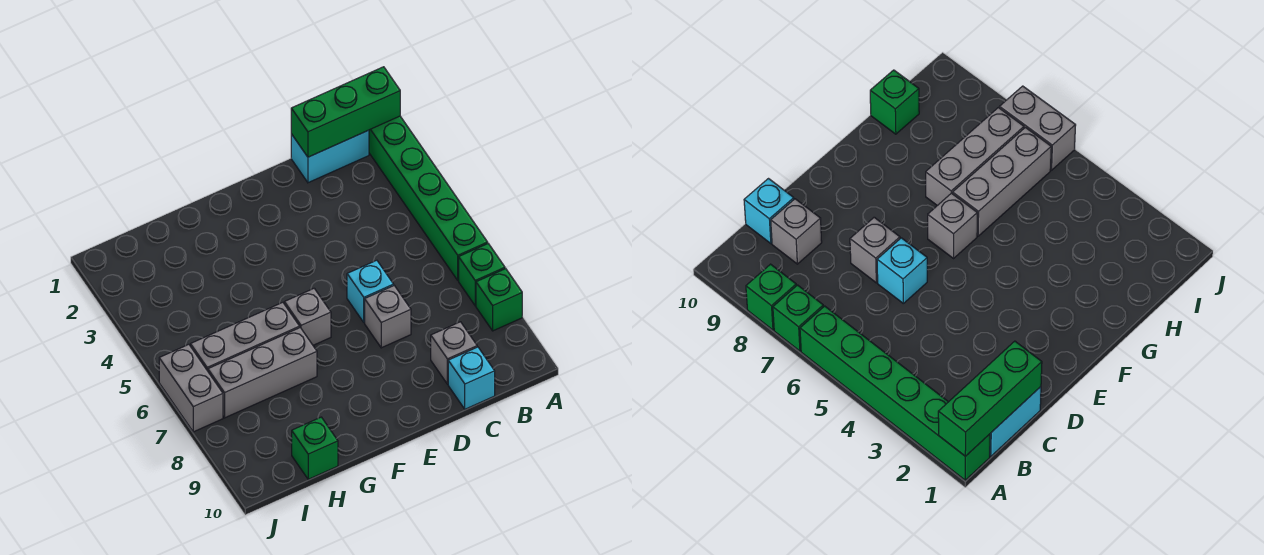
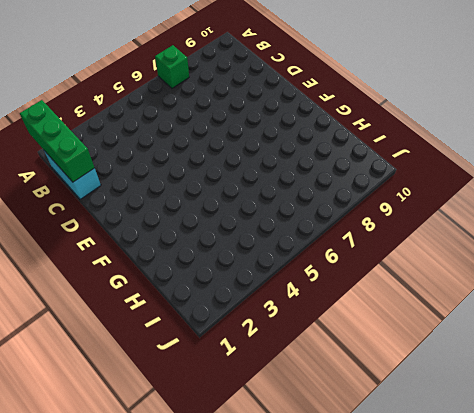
none -> green 1x6 brick [369,116,488,280]
none -> green 1x1 brick [476,269,522,331]
none -> grey 1x1 brick [431,322,477,384]

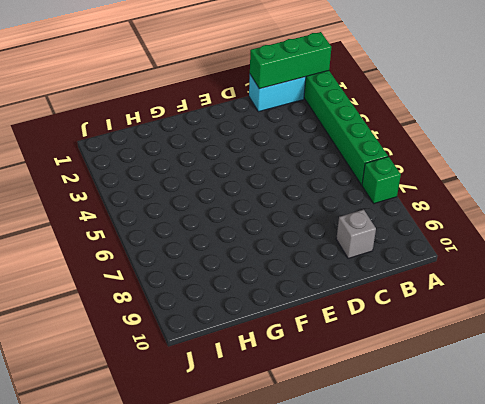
none -> green 1x1 brick [476,269,522,331]
none -> cyan 1x1 brick [448,347,495,409]
none -> cyan 1x1 brick [347,260,394,322]

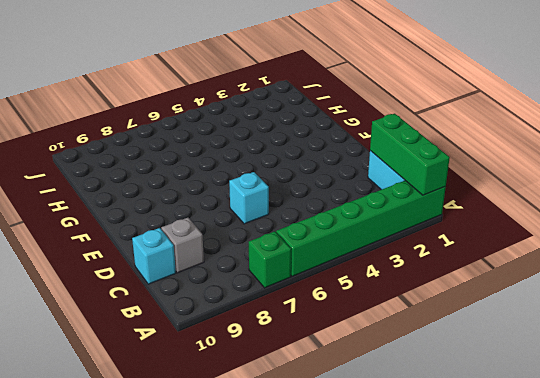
none -> green 1x1 brick [476,269,522,331]
none -> grey 1x1 brick [365,286,411,348]
none -> grey 1x1 brick [284,289,331,345]

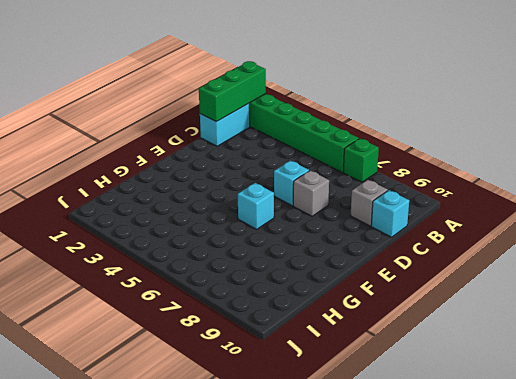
cyan 1x1 brick [238,183,274,229] -> grey 1x1 brick [284,289,331,345]
none -> green 1x1 brick [476,269,522,331]
none -> grey 1x3 brick [191,302,300,371]
none -> grey 1x3 brick [208,328,317,418]

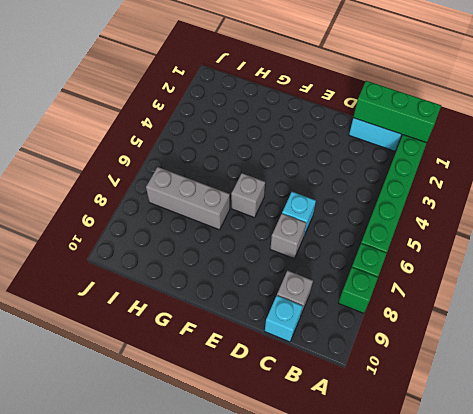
none -> grey 1x3 brick [191,302,300,371]
none -> green 1x1 brick [292,417,338,479]
none -> grey 1x2 brick [159,344,223,432]

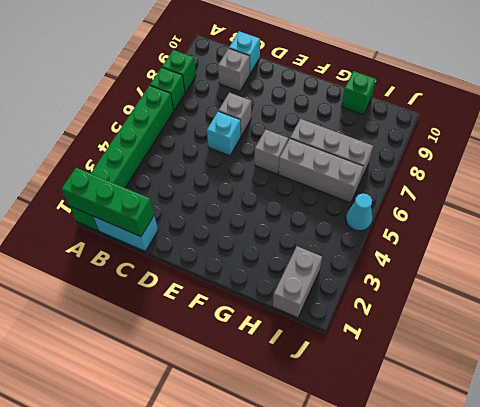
grey 1x2 brick [273,246,322,318] -> grey 1x2 brick moved to [159,344,223,432]
cyan 1x1 cone [346,194,372,231] -> none

